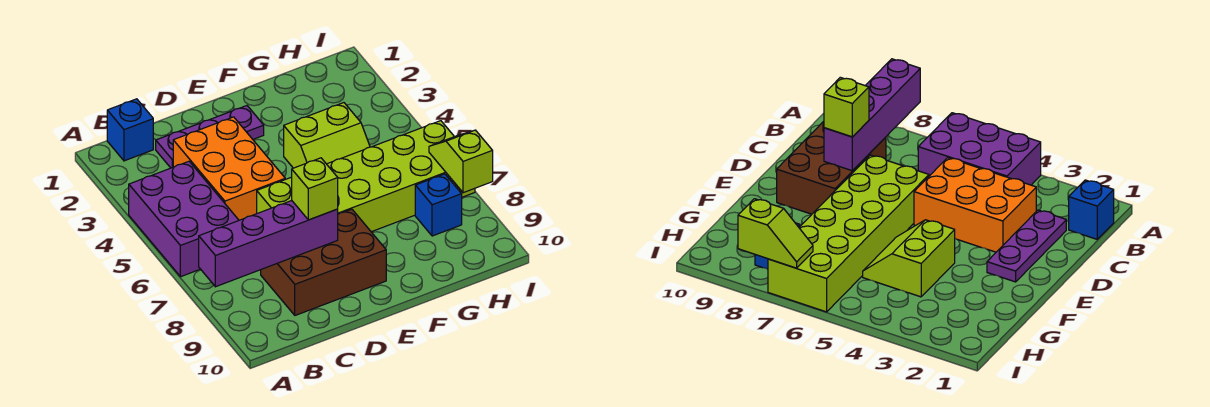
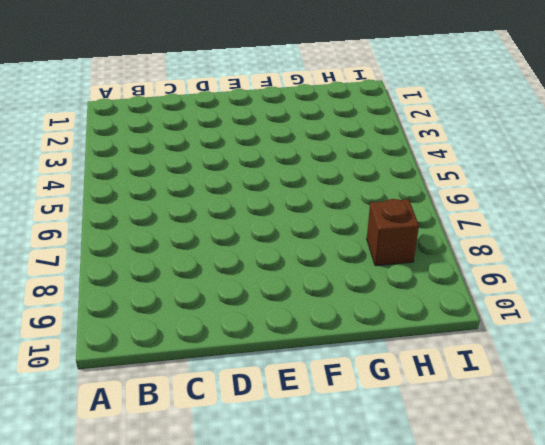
brown 1x1 brick [367,199,419,266] -> blue 1x1 brick [415,174,462,236]
none -> purple 2x3 brick [129,161,239,277]
none -> blue 1x1 brick [107,99,153,161]

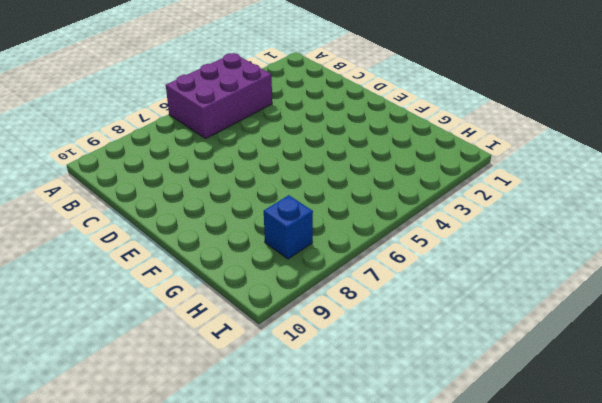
none -> blue 1x1 brick [107,99,153,161]
none -> purple 1x3 plate [156,106,264,168]

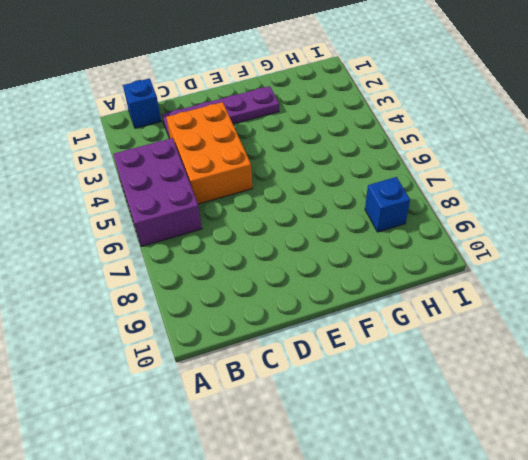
purple 1x4 plate [162,86,279,138] -> purple 1x3 plate [156,106,264,168]
none -> brown 2x3 brick [261,209,386,315]
none -> lime 2x6 brick [257,121,475,232]

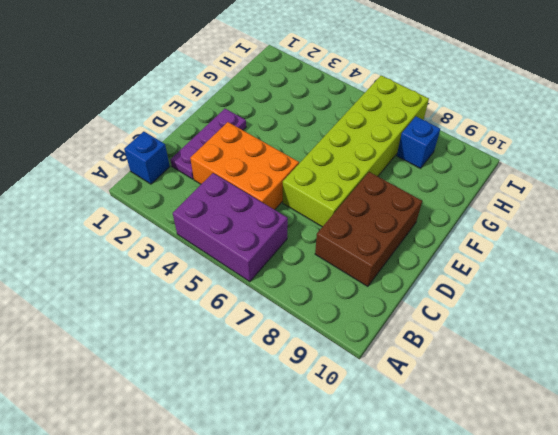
none -> lime 2x2 slope [284,103,370,168]
none -> purple 1x4 brick [199,201,338,287]

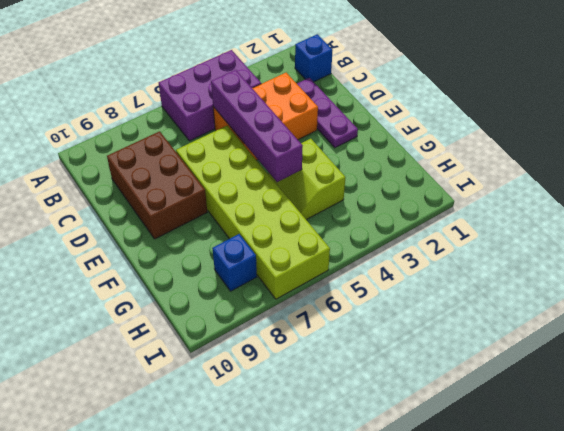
purple 1x4 brick [211,70,303,182] -> purple 1x4 brick moved to [199,201,338,287]
none -> lime 1x2 slope [429,130,493,193]
none -> lime 1x1 brick [292,158,338,220]

